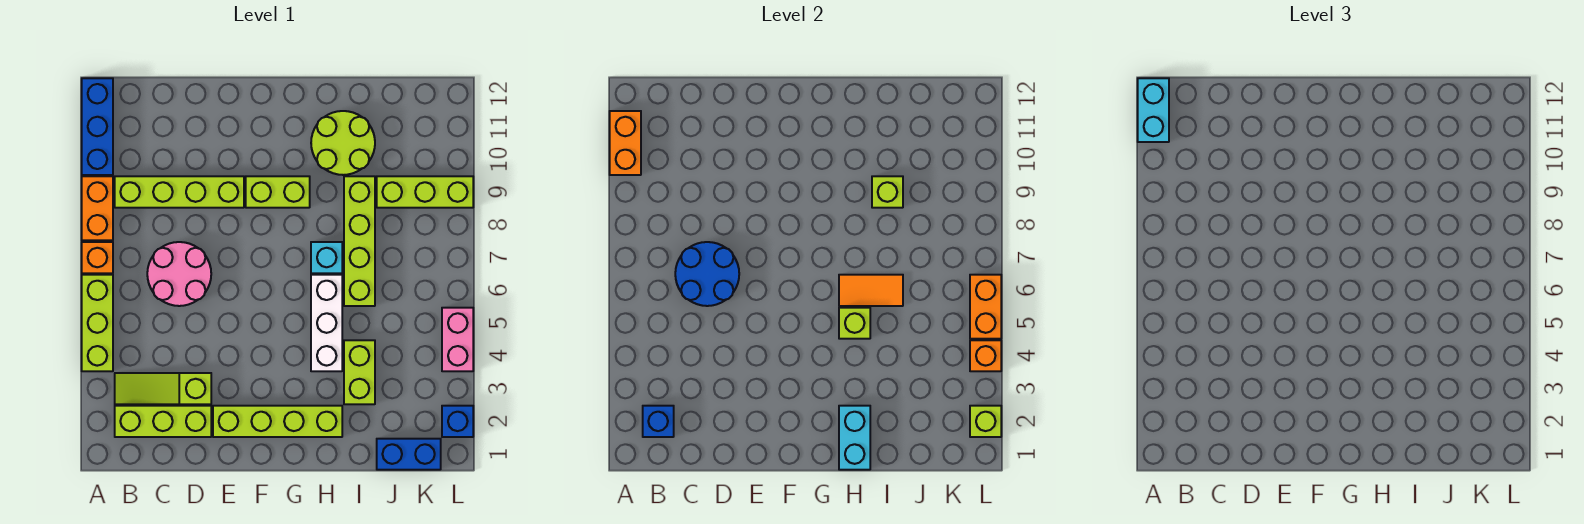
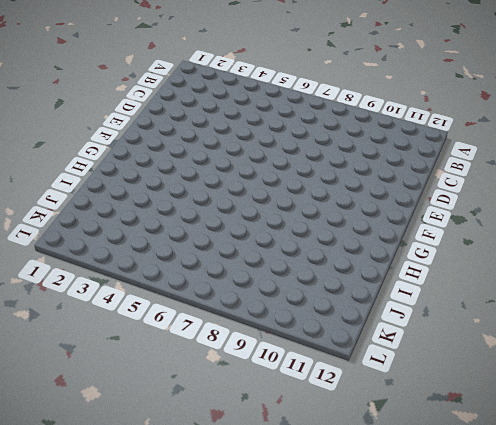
none -> lime 1x3 brick [82,275,113,371]
none -> orange 1x1 brick [82,242,113,273]
none -> orange 1x2 brick [82,176,113,240]
none -> blue 1x3 brick [82,78,113,175]

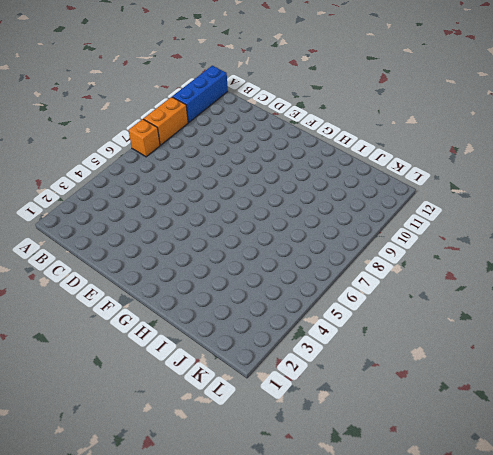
none -> lime 1x3 brick [82,275,113,371]
none -> lime 1x3 brick [115,406,211,437]
none -> lime 1x3 slope [115,373,211,404]
none -> lime 1x4 brick [115,176,244,208]

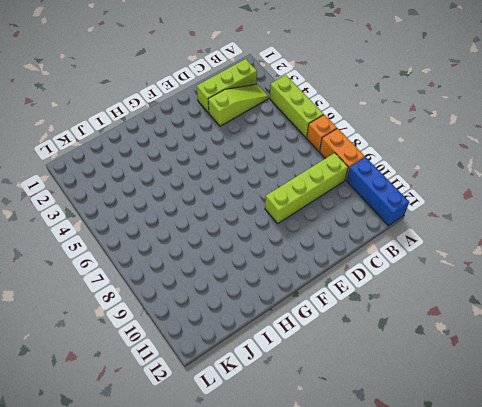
none -> pink 2x2 round brick [147,242,211,306]
none -> lime 1x4 brick [213,406,342,437]
none -> lime 1x2 brick [246,176,310,208]
none -> white 1x3 brick [311,275,342,371]

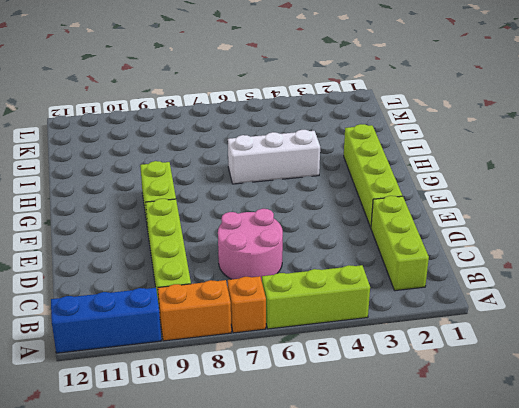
none -> lime 1x3 slope [115,373,211,404]
none -> cyan 1x1 brick [311,242,342,273]
none -> lime 2x2 round brick [311,111,375,175]
none -> lime 1x2 brick [344,340,375,404]

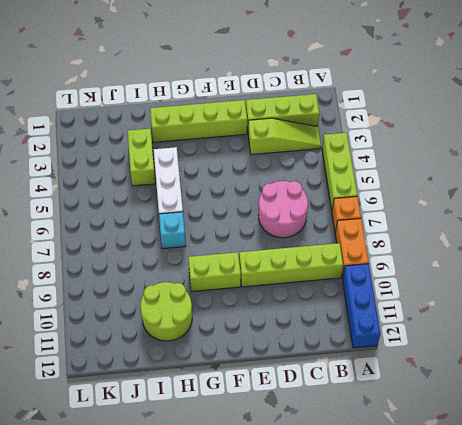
none -> lime 1x4 brick [344,176,375,306]
none -> blue 1x2 brick [377,439,441,470]
none -> lime 1x3 brick [377,176,473,208]
none -> blue 1x1 brick [442,406,473,437]

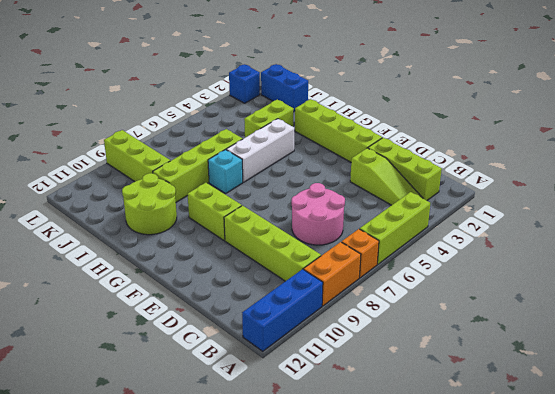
none -> pink 1x2 brick [442,308,473,371]
none -> orange 1x2 brick [610,111,641,175]
none -> blue 1x1 brick [643,406,674,437]
none -> blue 2x2 round brick [675,242,739,306]

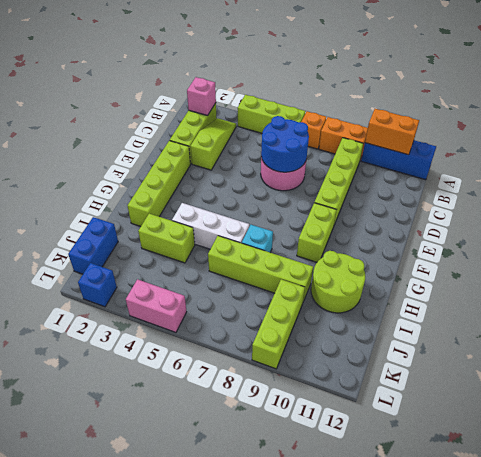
pink 1x1 brick [187,77,216,116] -> blue 1x1 brick [643,406,674,437]
none -> cyan 1x2 brick [839,406,870,470]
none -> lime 1x1 brick [839,308,870,339]
none -> orange 1x2 tile [839,275,903,306]
none -> lime 1x1 brick [872,176,903,208]

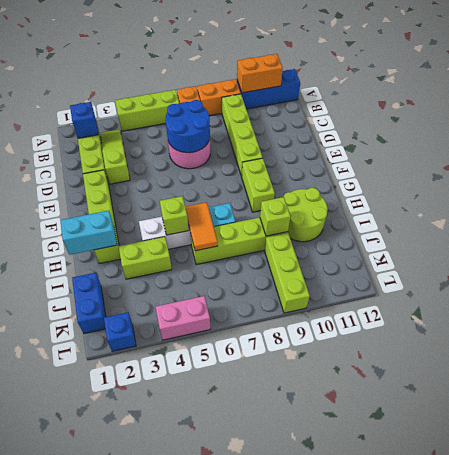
none -> lime 1x1 brick [970,406,1001,437]
none -> orange 1x1 brick [970,340,1001,371]
none -> orange 1x2 brick [970,275,1001,339]
none -> cyan 1x2 brick [1138,78,1169,142]

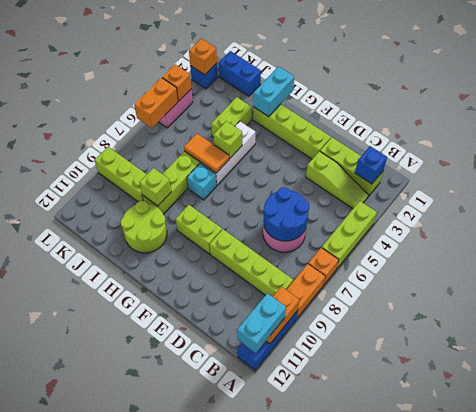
orange 1x1 brick [189,39,217,75] -> lime 1x1 brick [970,406,1001,437]

